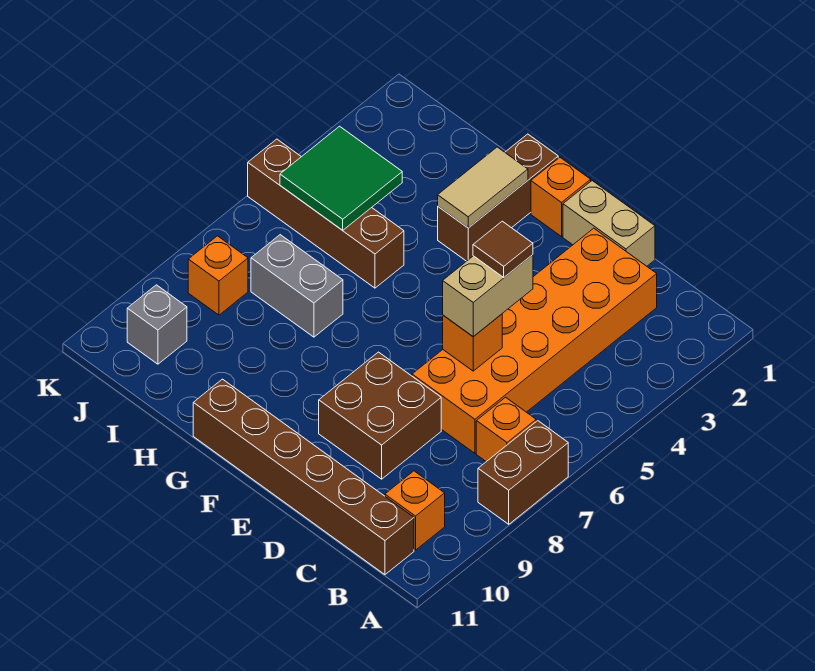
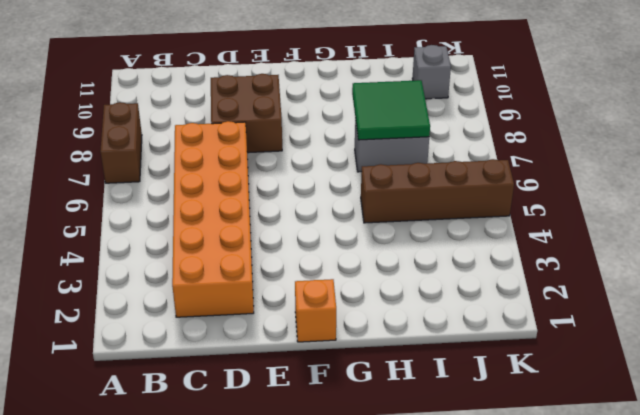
green 2x2 tile [352,80,430,140] -> green 2x2 tile moved to [280,126,402,230]
none -> orange 1x1 brick [476,397,536,462]
none -> orange 1x1 brick [385,471,445,550]
none -> brown 1x6 brick [193,379,414,575]

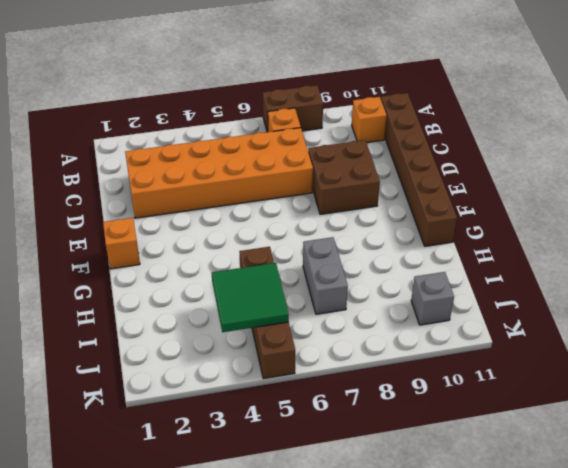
none -> tan 1x2 brick [563,181,655,266]
none -> brown 1x3 brick [438,134,558,261]
none -> orange 1x1 brick [188,236,248,315]

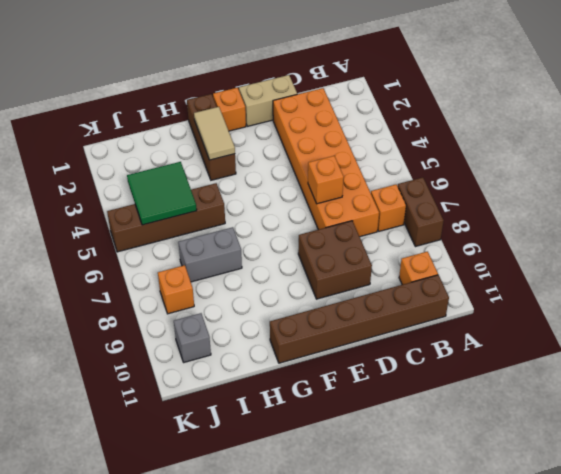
none -> tan 1x2 brick [443,255,533,337]
none -> brown 1x1 tile [473,221,533,277]

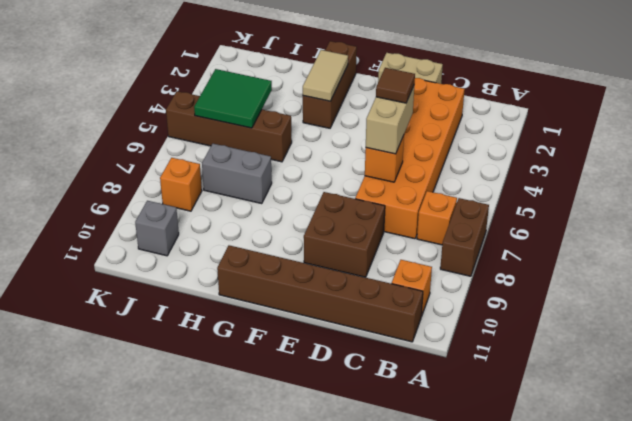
none -> orange 1x1 brick [531,158,591,237]

